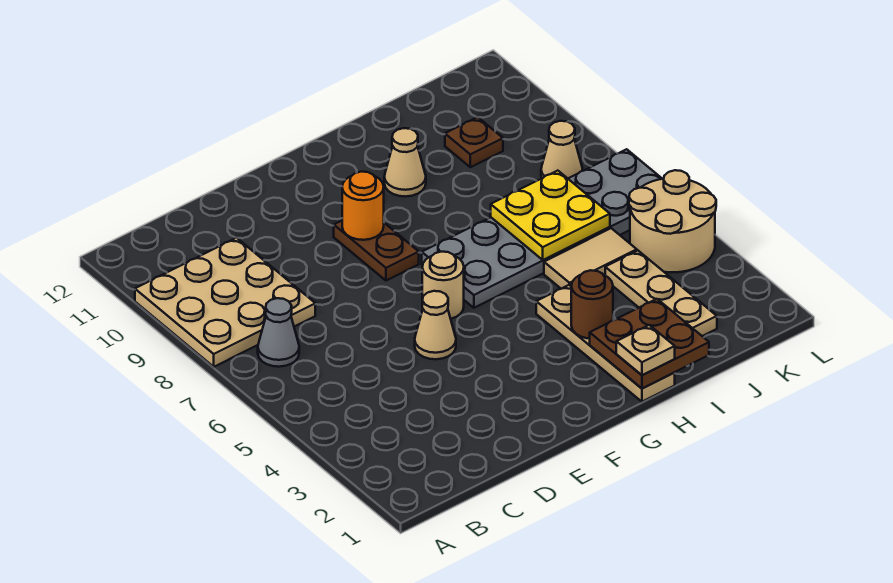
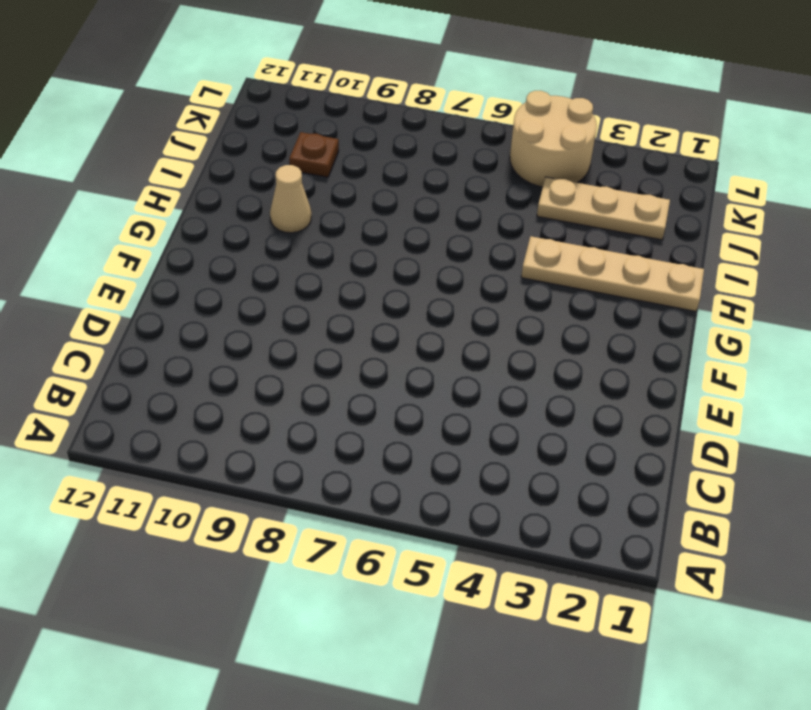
none -> tan 3x3 plate [135,238,315,367]
none -> grey 1x1 cone [258,298,299,367]
none -> tan 1x1 cone [415,291,456,359]

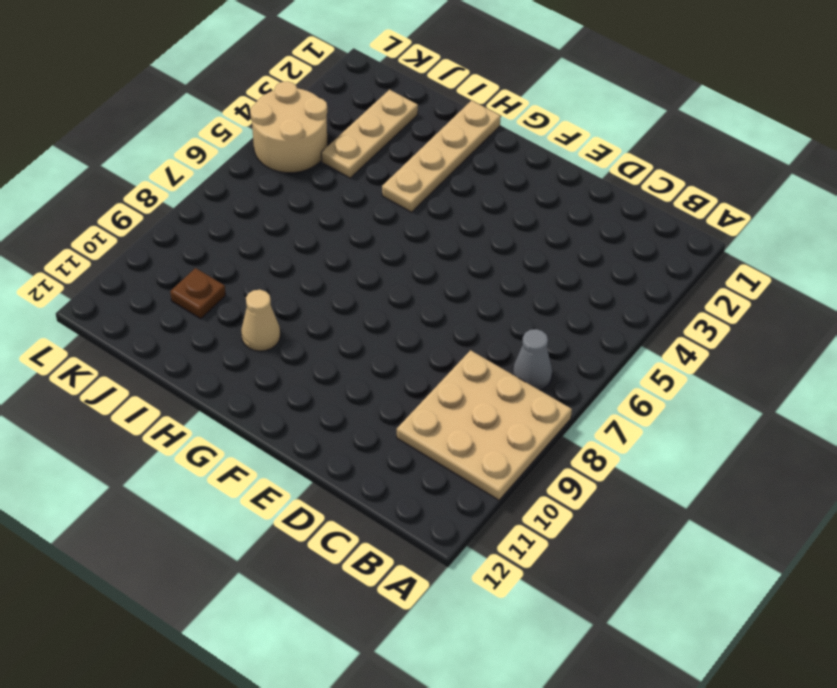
none -> tan 1x1 cone [415,291,456,359]
none -> tan 1x1 round brick [422,252,464,319]
none -> brown 1x2 plate [334,221,419,281]

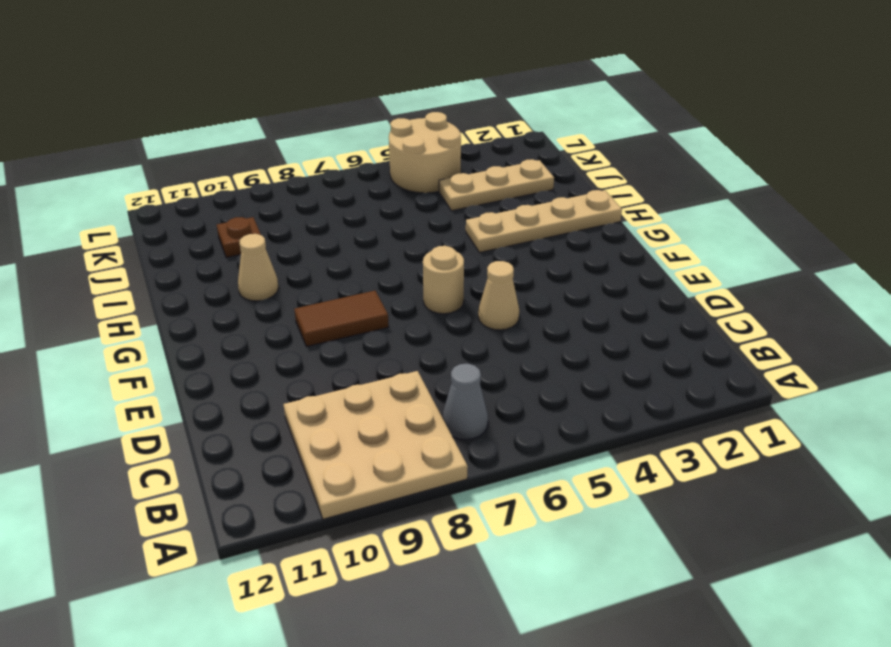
brown 1x2 tile [294,291,389,347] -> brown 1x2 plate [334,221,419,281]
none -> grey 2x6 plate [422,149,662,308]
none -> tan 1x2 tile [544,228,637,289]
none -> tan 1x1 cone [541,121,583,178]

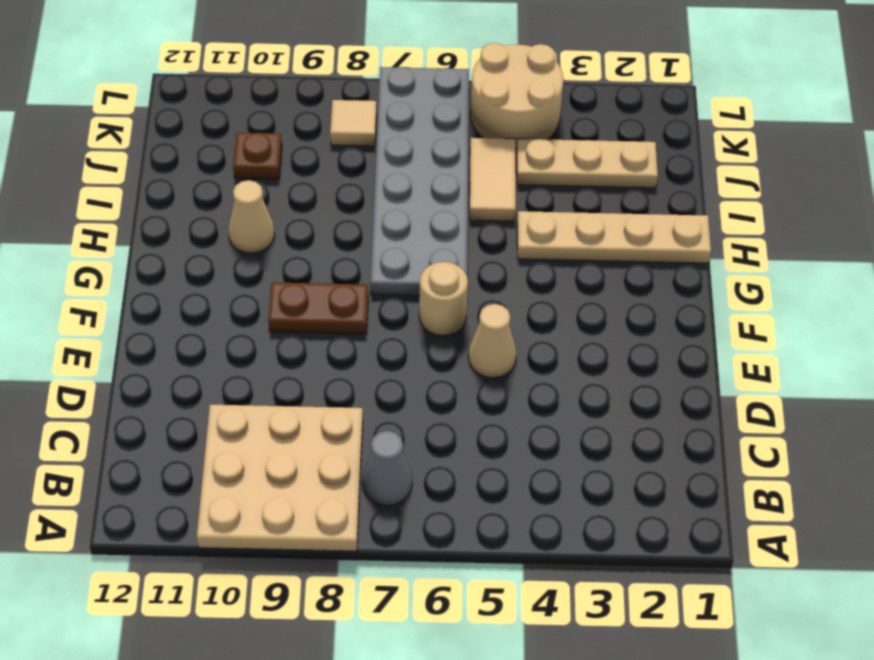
tan 1x1 tile [330,100,376,146] -> tan 1x1 cone [541,121,583,178]
none -> orange 1x1 round brick [342,172,384,240]
none -> brown 2x2 plate [590,299,709,389]
none -> brown 1x1 round brick [571,270,613,339]

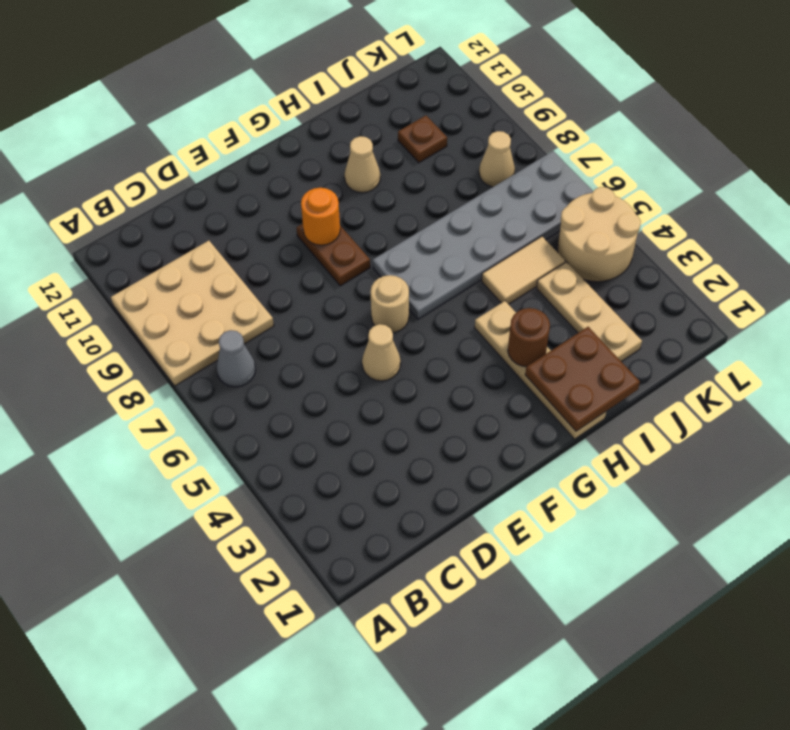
none -> yellow 2x2 plate [491,171,610,260]
none -> tan 1x1 plate [616,325,675,375]

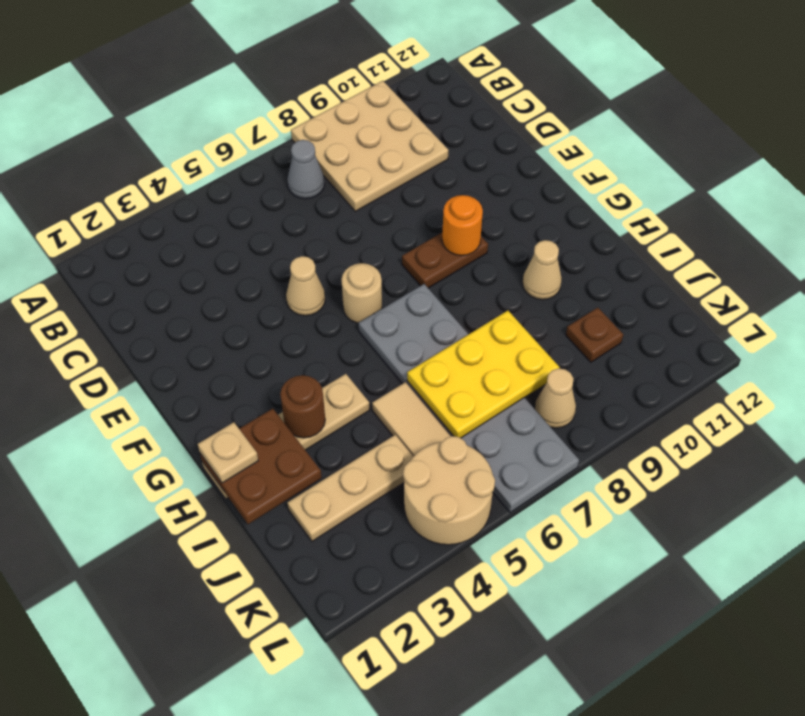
yellow 2x3 plate [407,311,560,438] -> yellow 2x2 plate [491,171,610,260]

